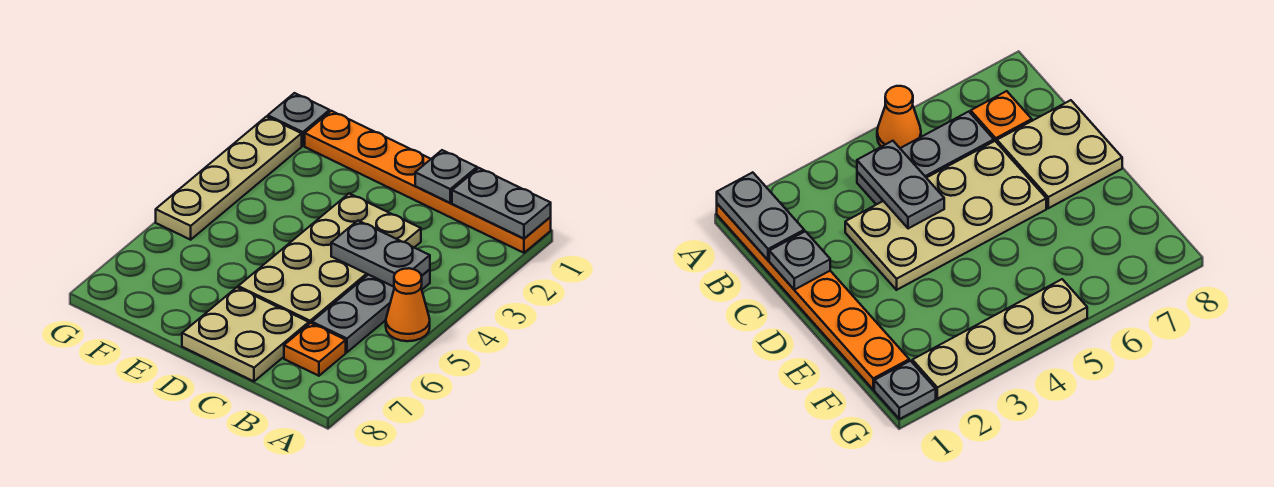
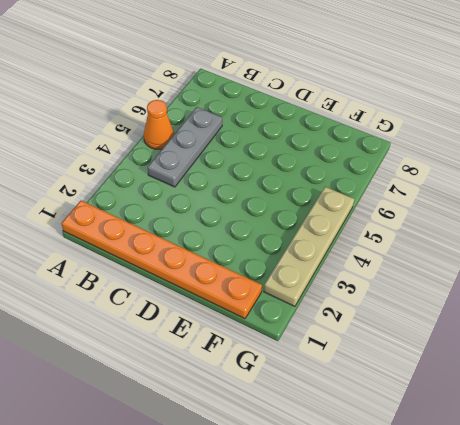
none -> orange 1x1 plate [284,323,346,376]
none -> tan 2x4 plate [238,194,421,324]

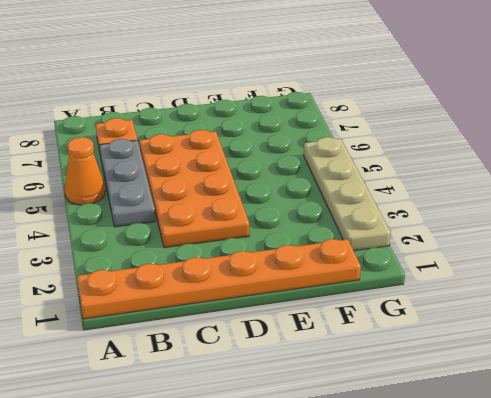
orange 2x4 plate [140,130,249,248] -> tan 2x4 plate [238,194,421,324]
none -> tan 2x2 plate [182,287,309,381]
none -> grey 1x1 plate [268,93,330,146]

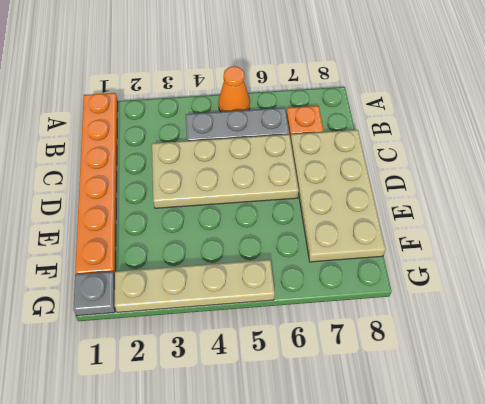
tan 2x4 plate [291,130,385,262] -> tan 2x2 plate [182,287,309,381]
none -> grey 1x2 plate [452,168,551,238]
none -> grey 1x2 plate [331,221,430,287]

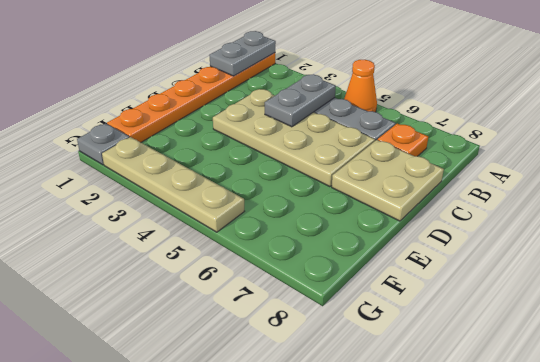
none -> grey 1x1 plate [415,150,477,203]

